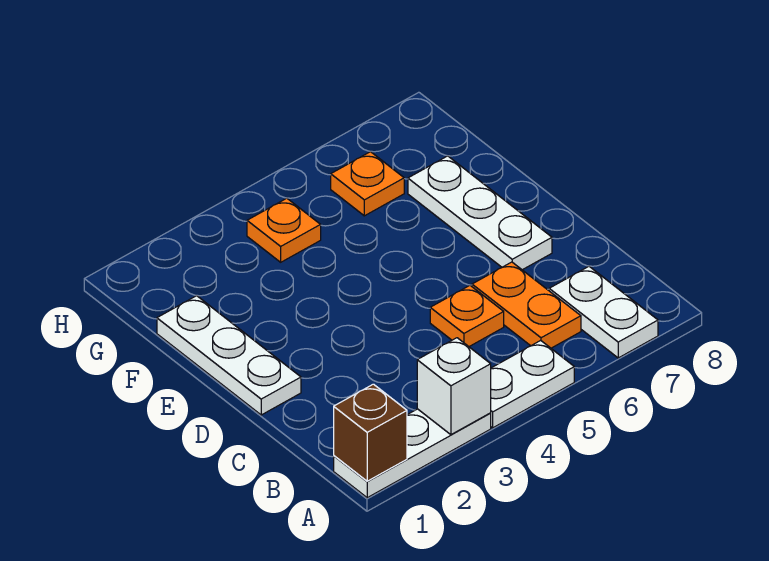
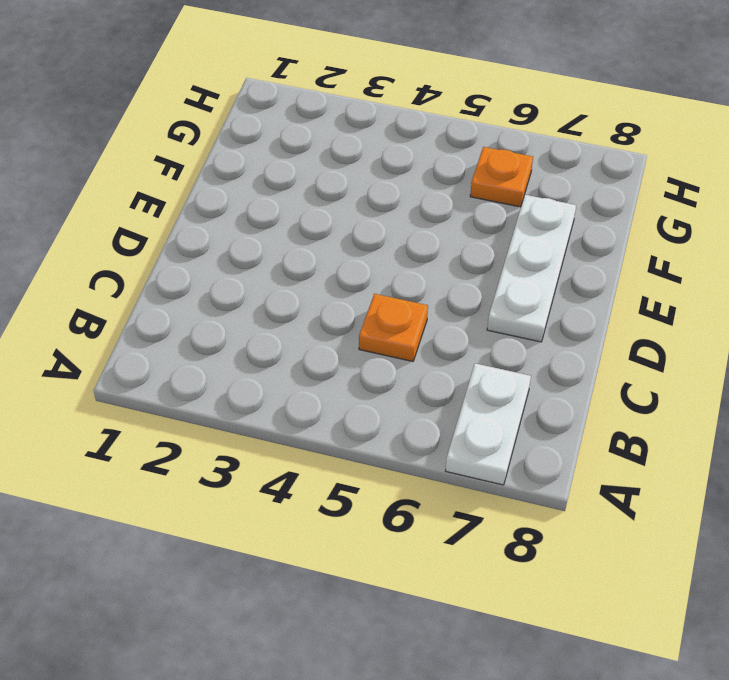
none -> white 1x3 plate [334,409,491,498]
none -> white 1x2 plate [491,340,574,428]

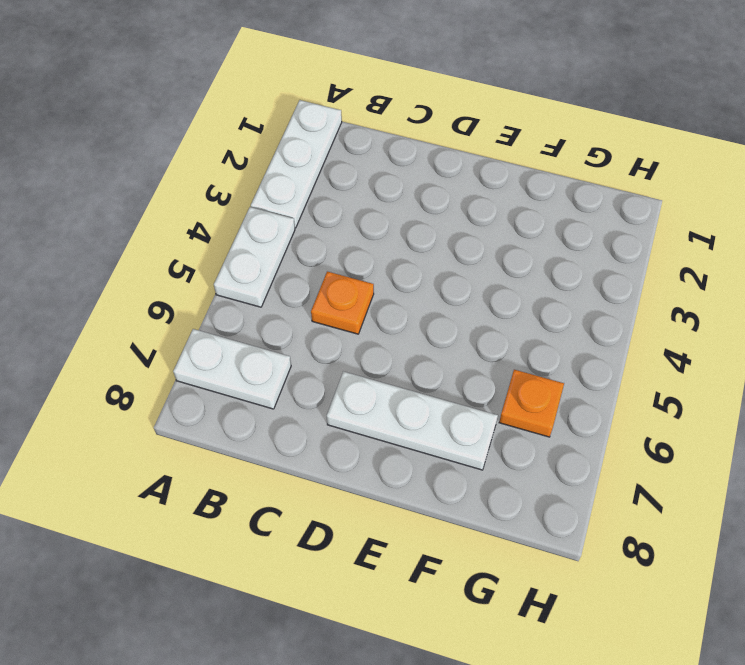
none -> orange 1x2 plate [472,262,581,348]
none -> white 1x3 plate [157,296,301,415]

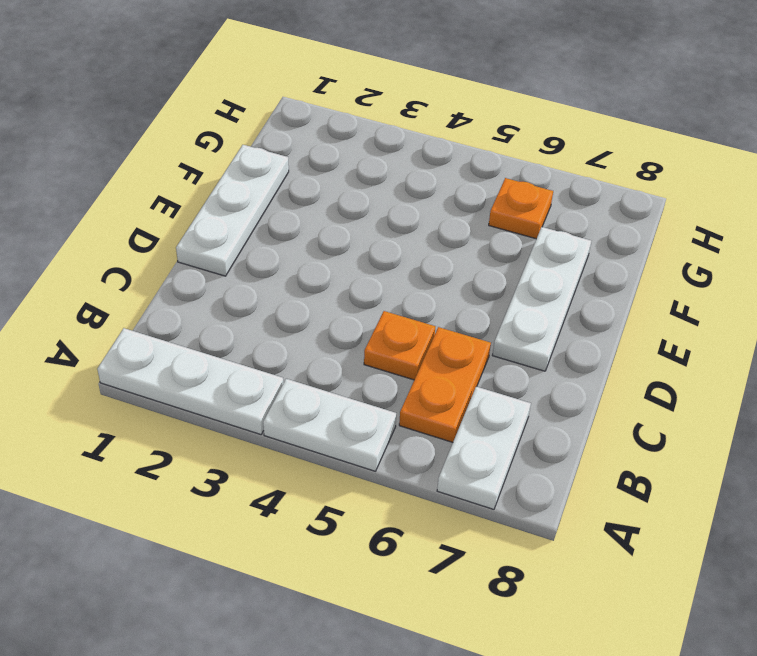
none -> orange 1x1 plate [247,198,321,262]
none -> brown 1x1 brick [334,384,407,481]

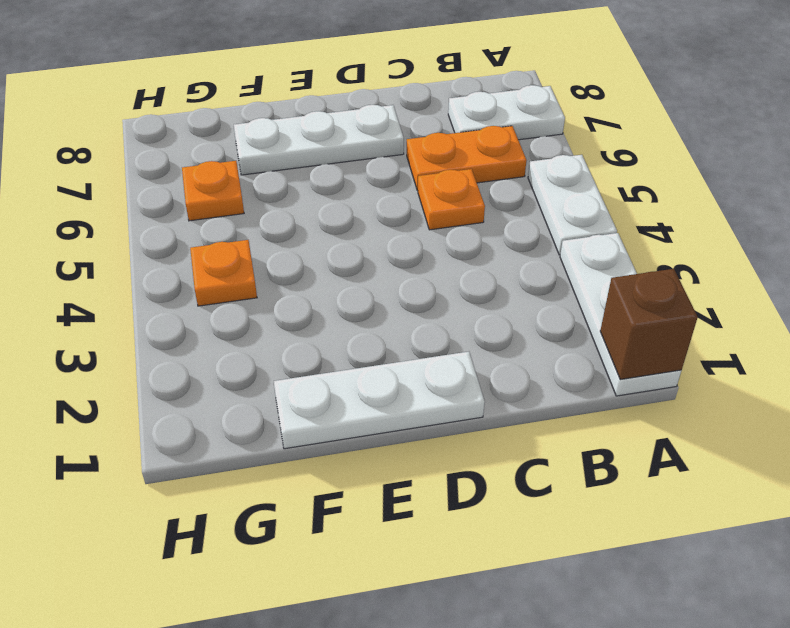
none -> white 1x1 brick [417,338,491,435]

